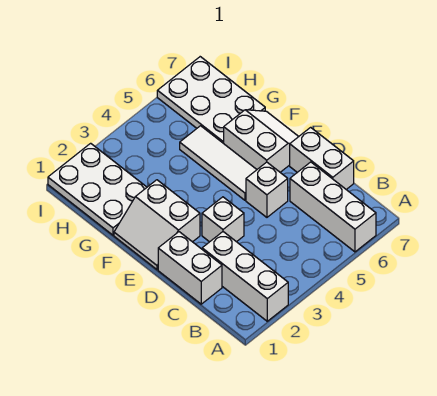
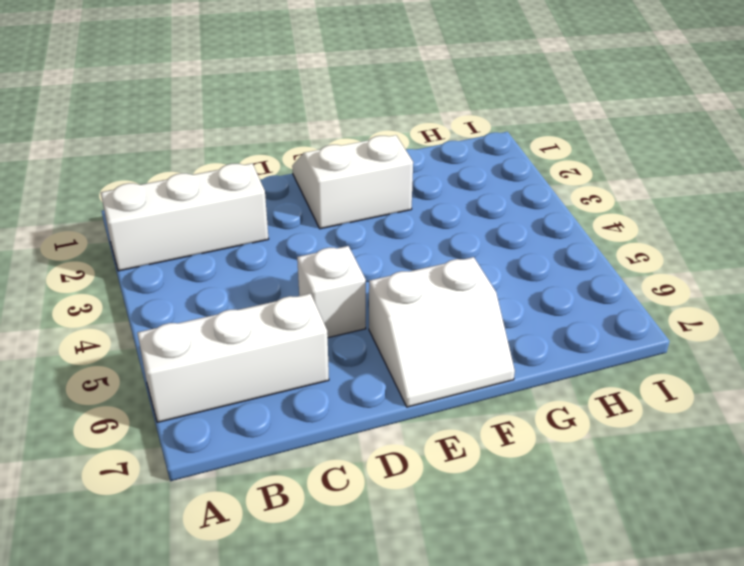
none -> white 1x2 brick [158,232,222,304]
none -> white 1x2 brick [290,127,354,190]

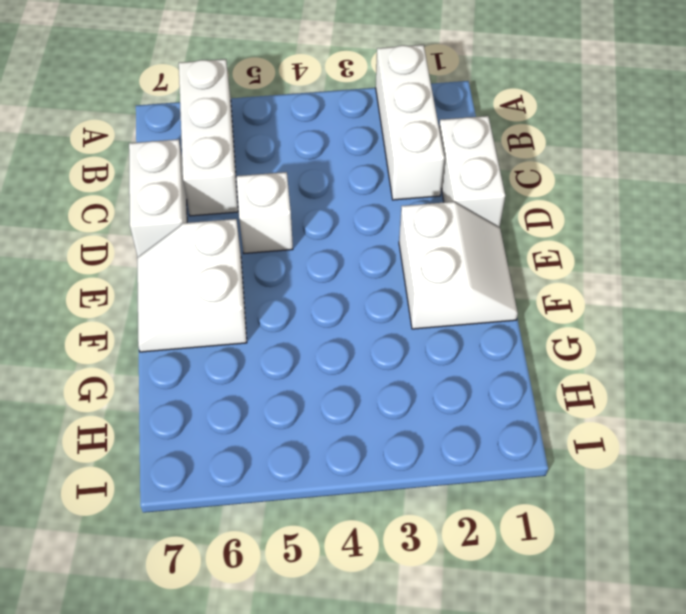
none -> white 1x1 brick [202,197,244,242]
none -> white 1x3 tile [180,126,257,200]

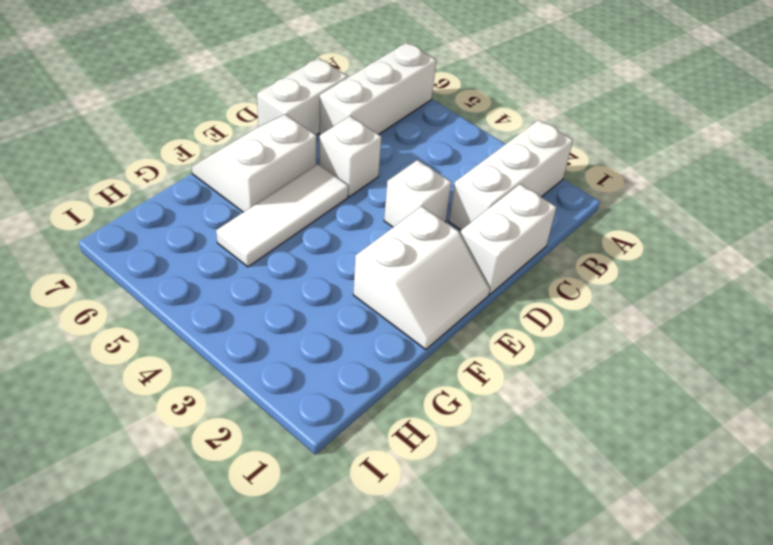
none -> white 2x3 plate [48,143,147,235]
none -> white 2x3 plate [157,57,265,143]

